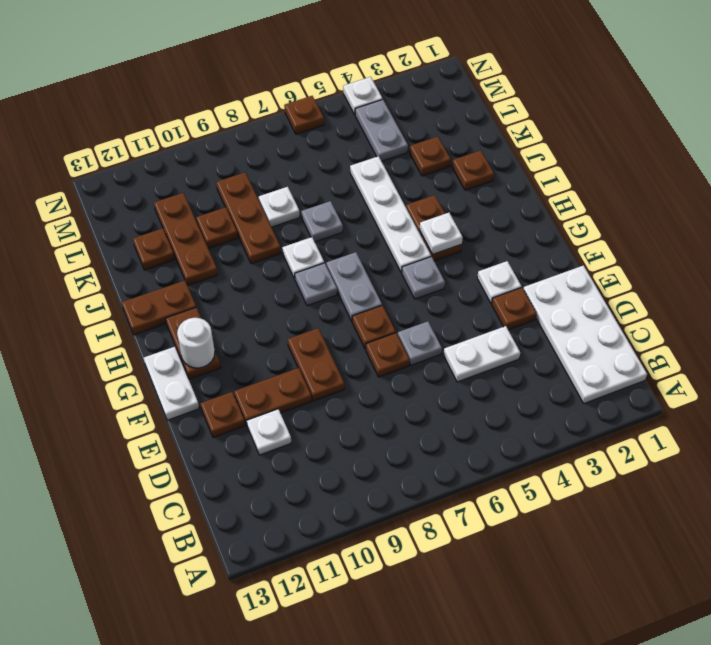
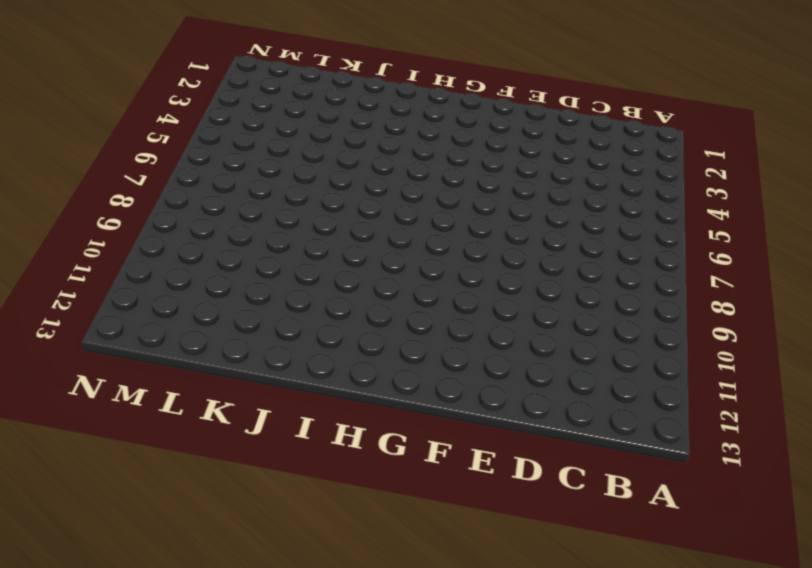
none -> white 2x4 plate [523,266,647,404]
none -> white 1x2 plate [443,326,520,382]
none -> white 1x1 plate [247,409,291,455]
none -> brown 1x1 plate [492,288,536,330]

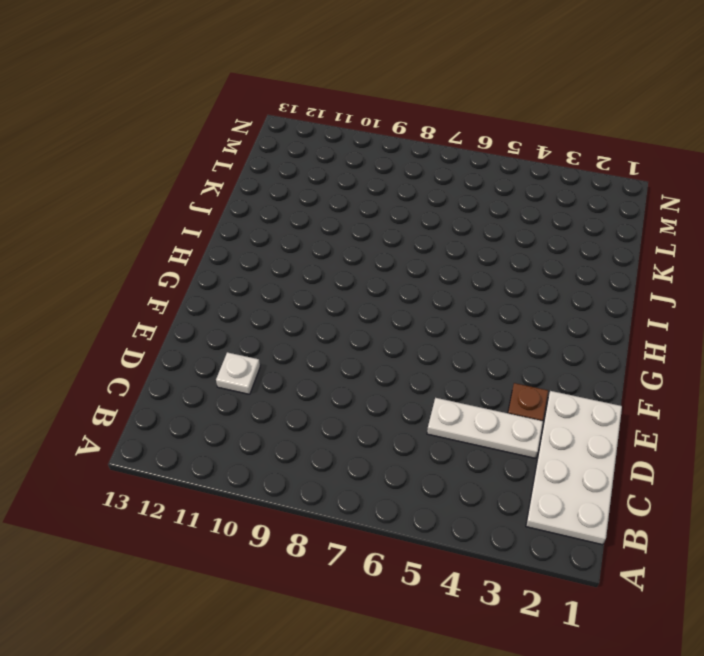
white 1x3 plate [427,398,543,458] -> white 1x2 plate [443,326,520,382]
none -> grey 1x1 plate [398,322,442,365]
none -> brown 1x1 plate [366,333,410,377]
none -> brown 1x2 plate [288,328,344,401]
none -> brown 1x2 plate [234,368,312,425]

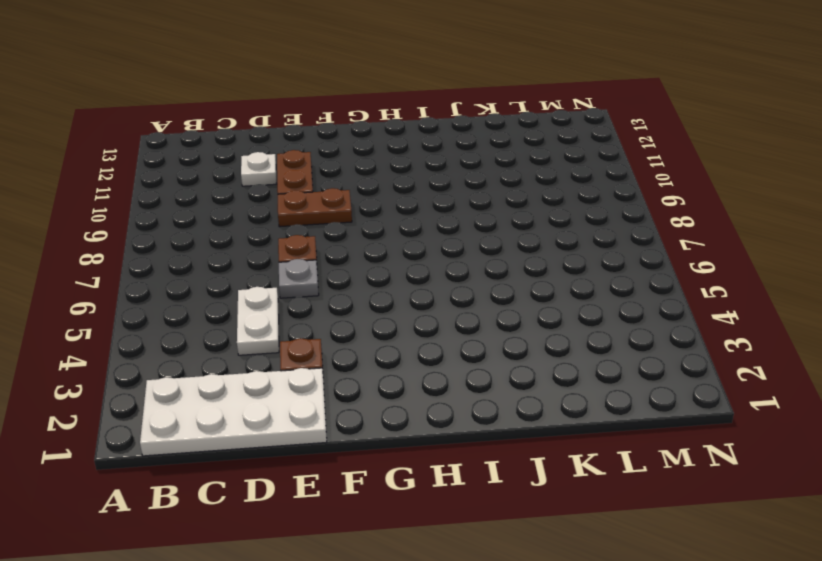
none -> brown 1x1 plate [200,392,245,438]
none -> white 1x1 plate [477,261,521,304]
none -> brown 1x1 plate [352,305,396,349]
none -> white 1x2 plate [144,347,199,420]

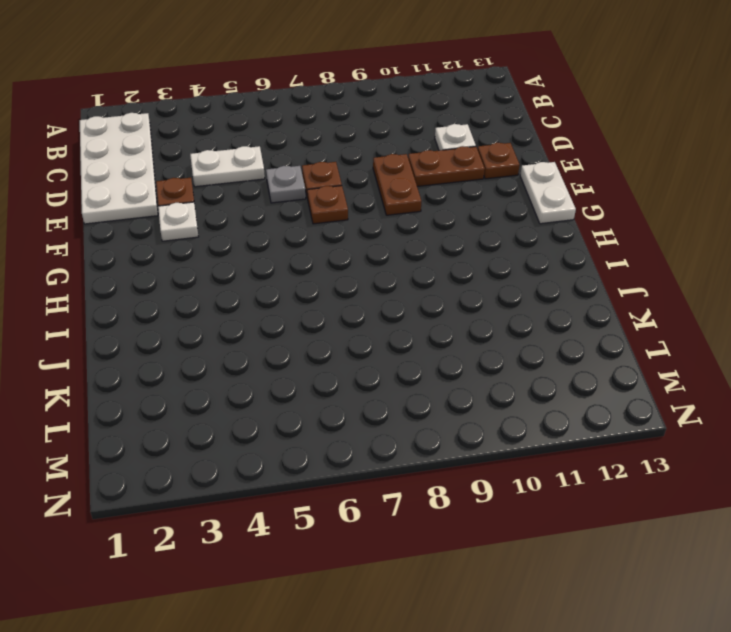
none -> grey 1x1 plate [402,257,445,299]
none -> grey 1x2 plate [326,252,382,321]
none -> brown 1x2 plate [165,307,221,379]
none -> brown 1x2 plate [406,195,462,261]

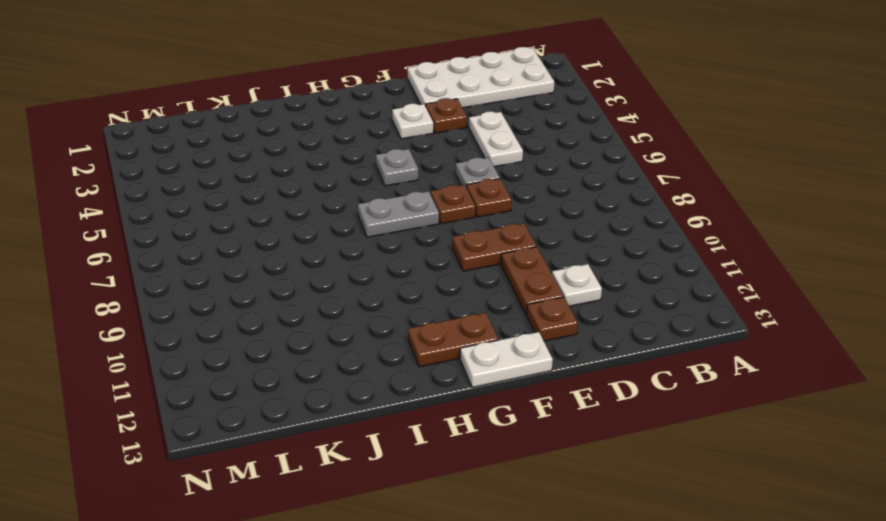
none -> brown 1x2 plate [406,195,462,261]
none -> white 1x4 plate [350,156,431,273]
none -> grey 1x1 plate [295,263,337,306]
none -> white 1x1 plate [282,237,324,279]

